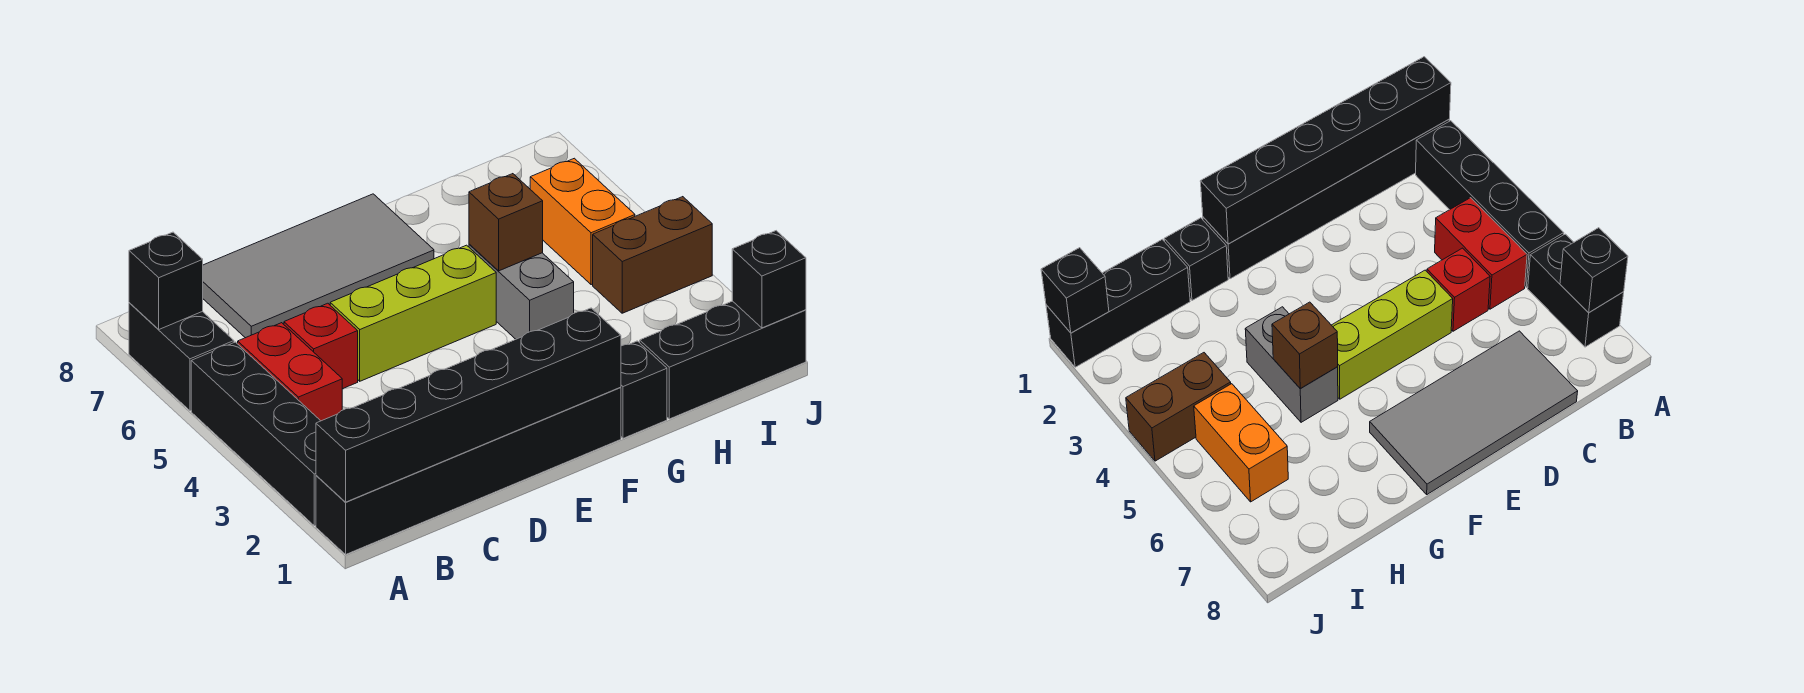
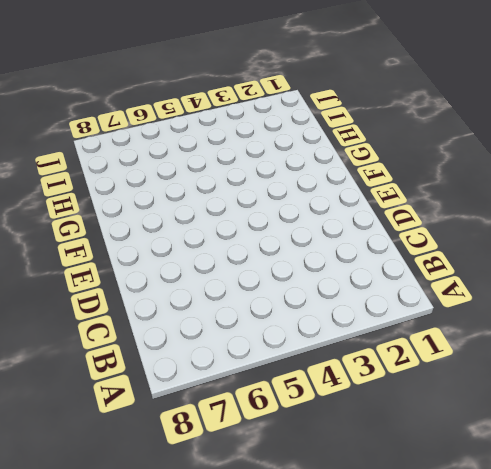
none -> black 1x6 brick [316,387,621,554]
none -> black 1x4 brick [191,342,320,526]
none -> black 1x2 brick [129,303,234,411]

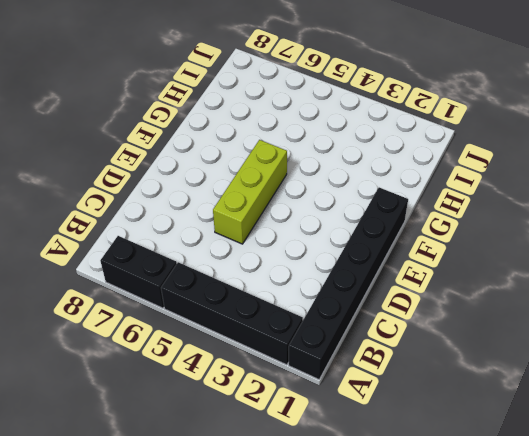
none -> red 1x2 brick [238,323,342,421]
none -> red 1x1 brick [284,303,358,389]
none -> grey 2x4 tile [203,194,434,338]

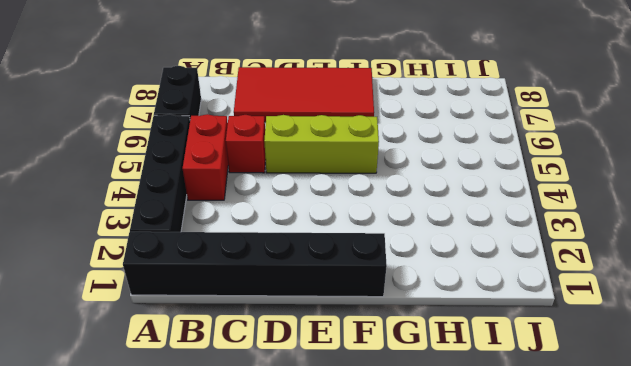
red 2x4 tile [234,67,374,122] -> grey 2x4 tile [203,194,434,338]
none -> black 1x1 brick [621,341,667,438]
none -> grey 1x2 brick [469,244,574,339]
none -> black 1x3 brick [640,301,806,419]

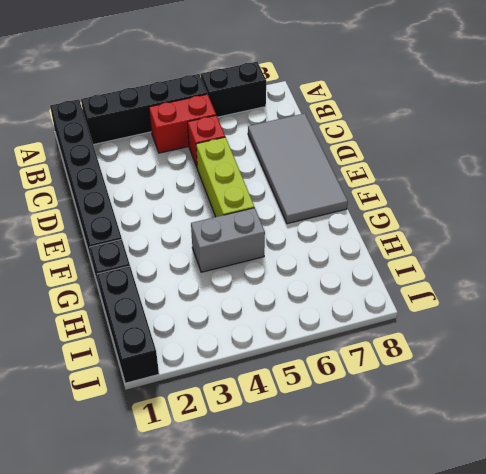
none -> brown 1x2 brick [593,197,712,313]
none -> orange 1x2 brick [530,158,635,285]
none -> black 1x6 brick [316,308,621,502]

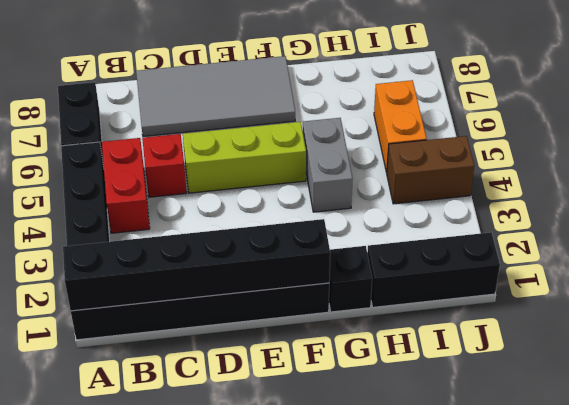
none -> black 1x1 brick [129,232,203,329]
none -> brown 1x1 brick [469,174,543,271]
none -> black 1x1 brick [732,231,806,328]

